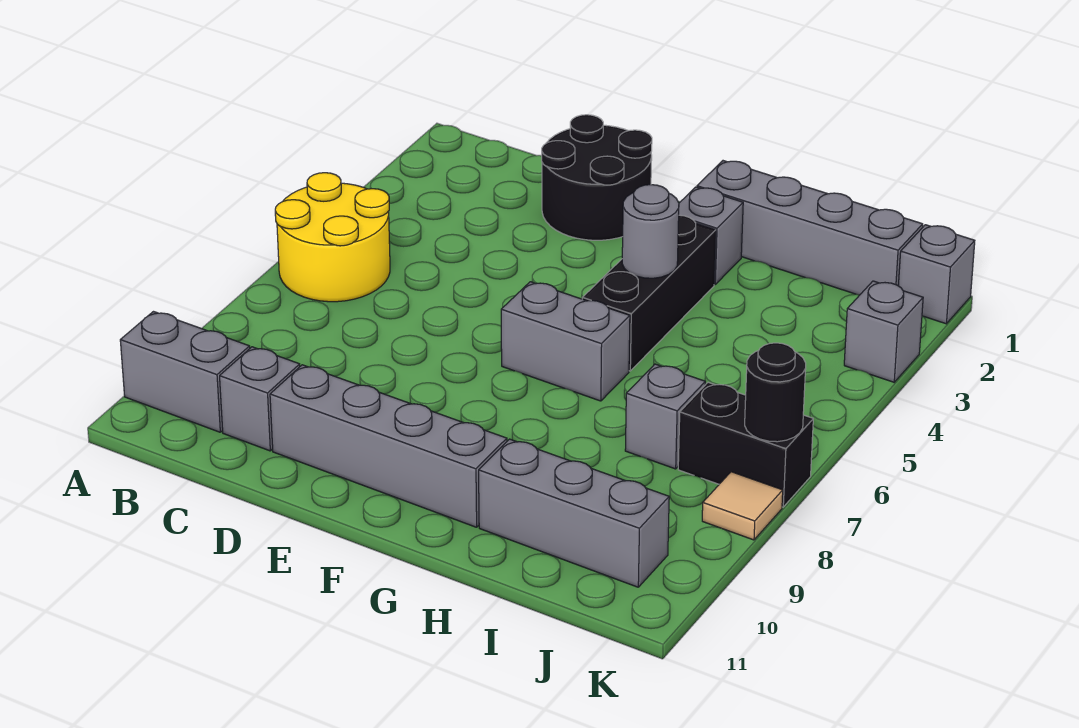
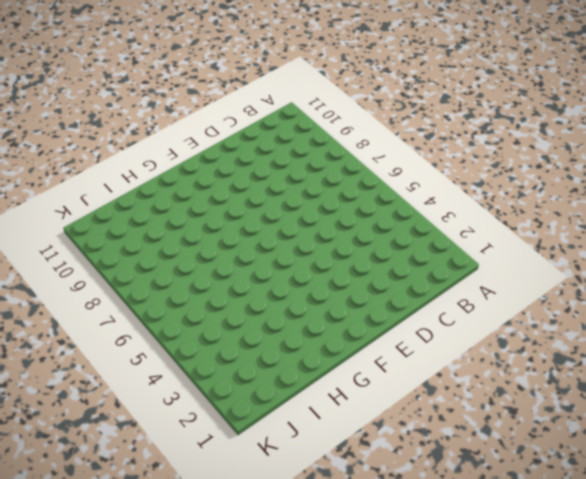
none -> yellow 2x2 round brick [275,173,390,302]
none -> grey 1x2 brick [120,312,250,432]
none -> grey 1x1 brick [220,347,300,451]

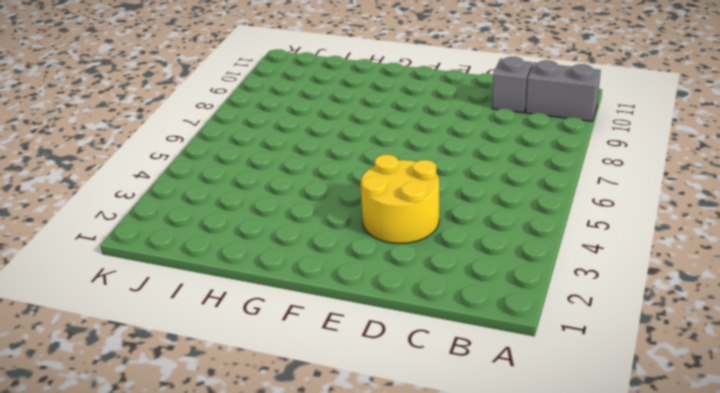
yellow 2x2 round brick [360,155,439,243] -> yellow 2x2 round brick moved to [275,173,390,302]
none -> black 2x2 round brick [542,115,652,240]
none -> grey 1x4 brick [270,365,507,527]
none -> grey 1x2 brick [501,282,630,401]

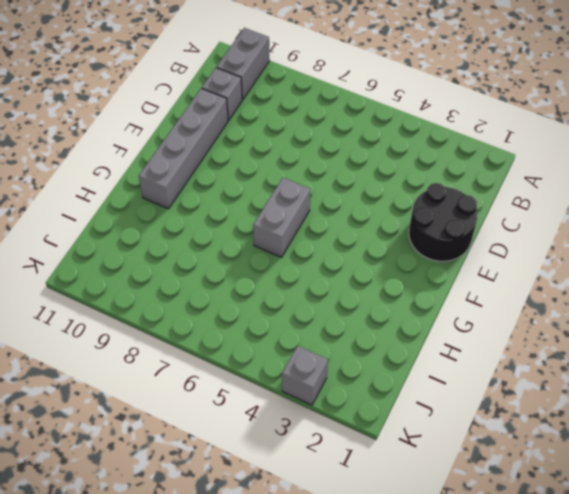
none -> yellow 2x2 round brick [275,173,390,302]
none -> grey 1x4 brick [697,161,923,295]
none -> grey 1x1 brick [679,187,743,284]

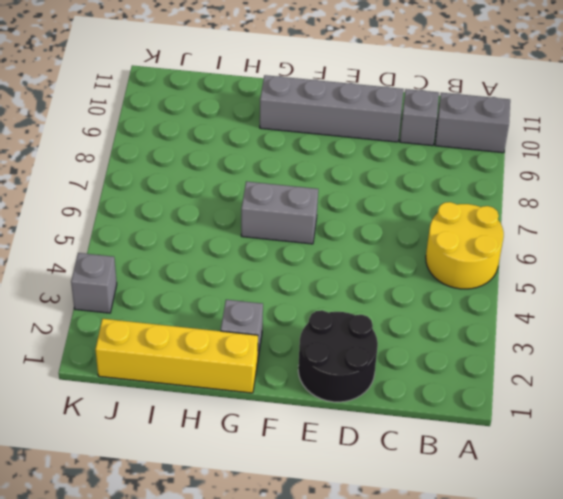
yellow 1x4 brick [95,319,258,393] -> grey 1x4 brick [697,161,923,295]
none -> black 1x3 brick [582,215,716,371]
none -> grey 1x3 brick [479,439,669,587]
none -> grey 1x1 brick [625,364,705,469]

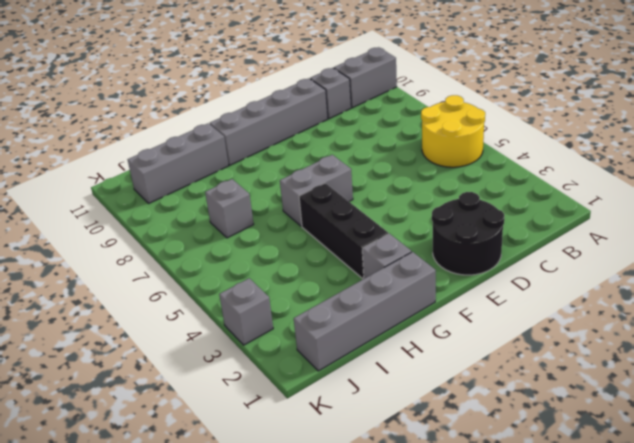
none -> black 1x2 brick [678,382,813,507]
none -> grey 1x1 brick [898,225,975,324]
none -> tan 1x1 tile [702,472,783,540]

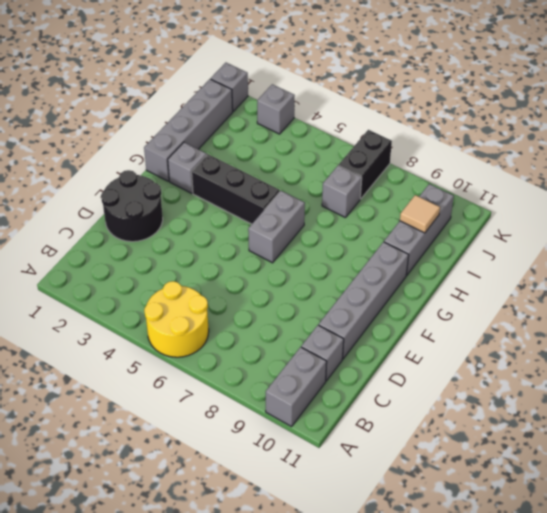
tan 1x1 tile [400,195,440,233] -> tan 1x1 tile moved to [702,472,783,540]
none -> grey 1x1 round brick [622,185,679,278]
none -> black 1x1 round brick [745,343,806,442]

